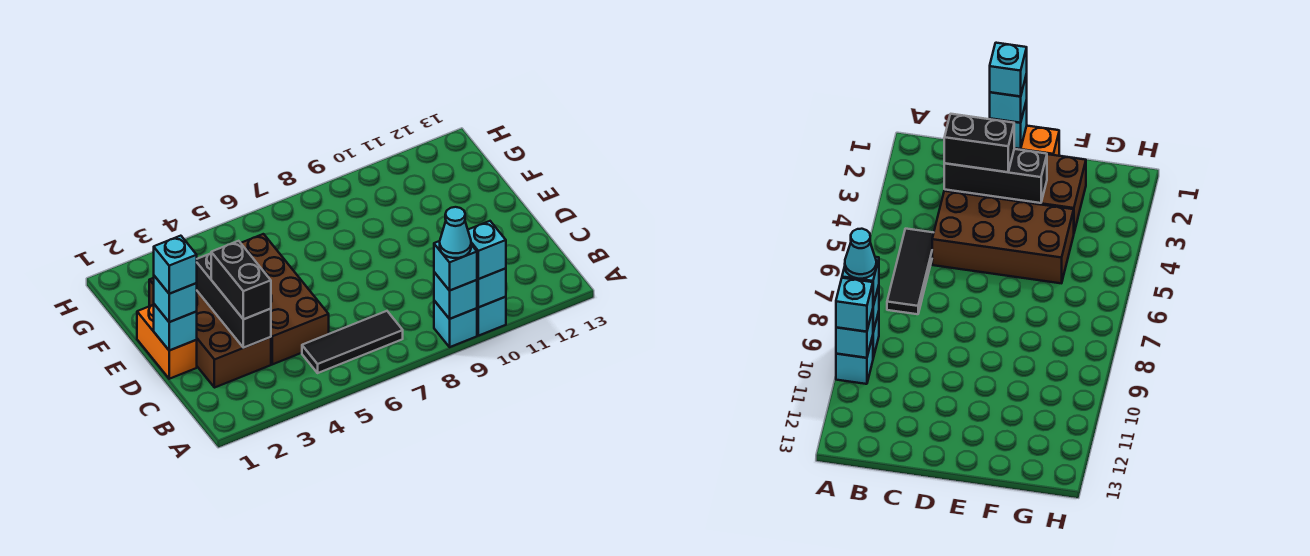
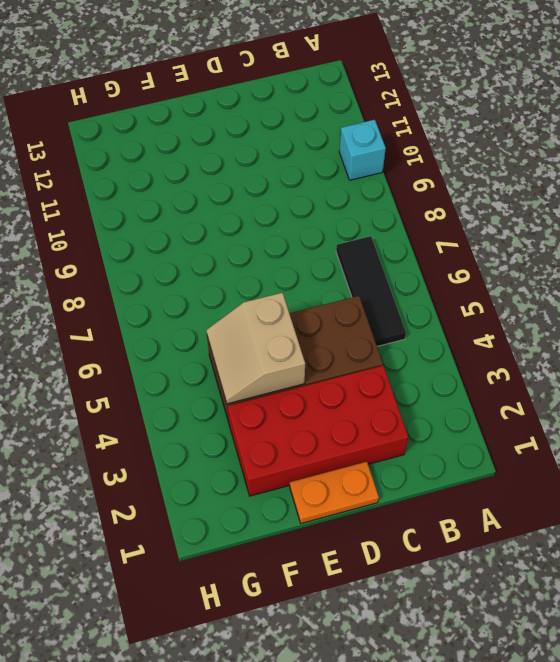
red 2x4 brick [227,366,408,496] -> brown 2x4 brick [149,278,271,388]
orange 1x2 plate [290,462,379,523] -> orange 1x2 brick [137,304,197,379]
tan 2x2 slope [206,293,305,404] -> none
none -> cyan 1x1 brick [434,301,477,347]
none -> cyan 1x1 brick [434,272,477,319]
none -> cyan 1x1 brick [477,268,506,307]

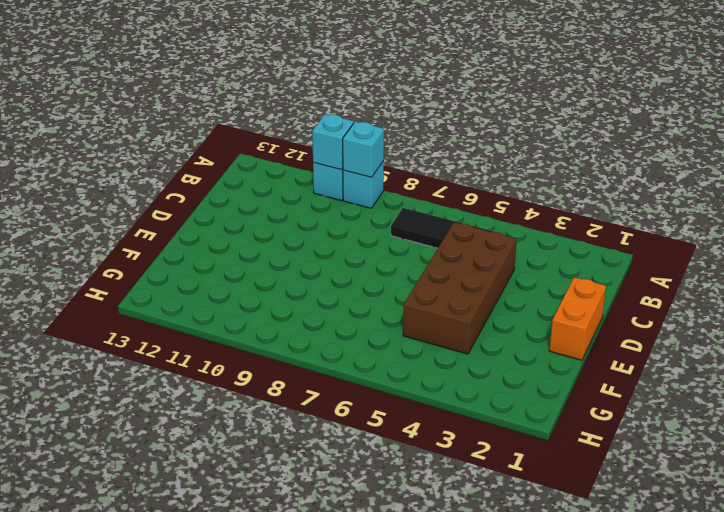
none -> brown 2x4 brick [149,278,271,388]
none -> black 1x3 brick [197,254,271,348]
none -> cyan 1x1 brick [154,304,197,350]

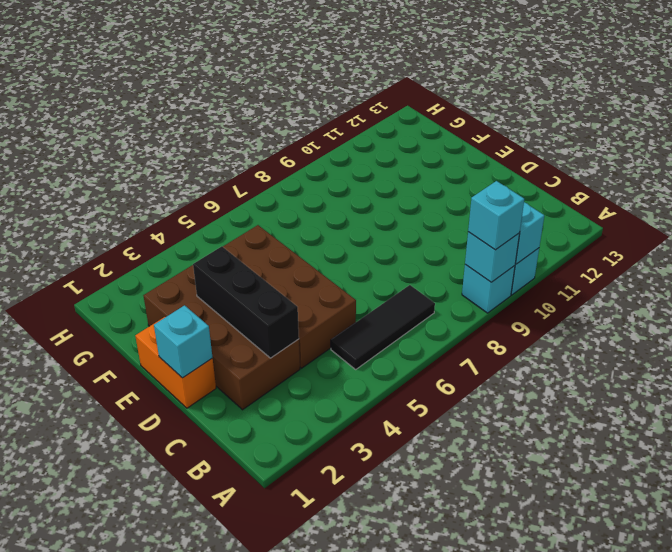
none -> cyan 1x1 brick [468,221,506,279]
none -> black 1x2 brick [211,241,271,319]
none -> cyan 1x1 brick [154,276,197,322]

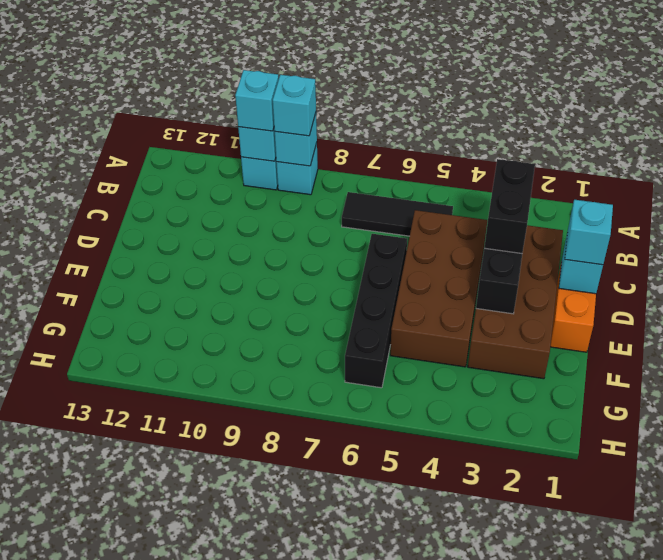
black 1x4 brick [345,234,407,388] -> none
none -> cyan 1x1 cone [440,207,471,258]
none -> cyan 1x1 brick [154,236,197,294]

